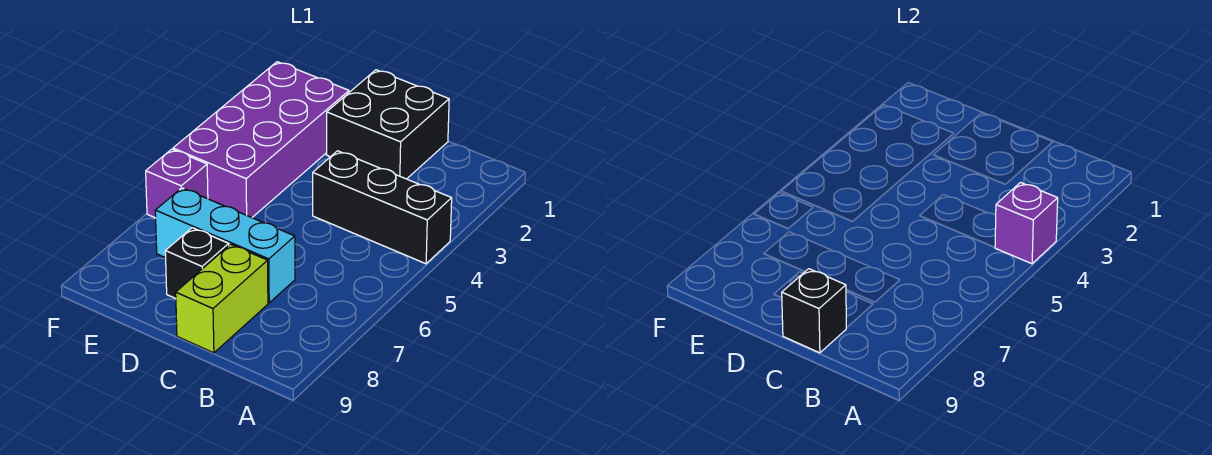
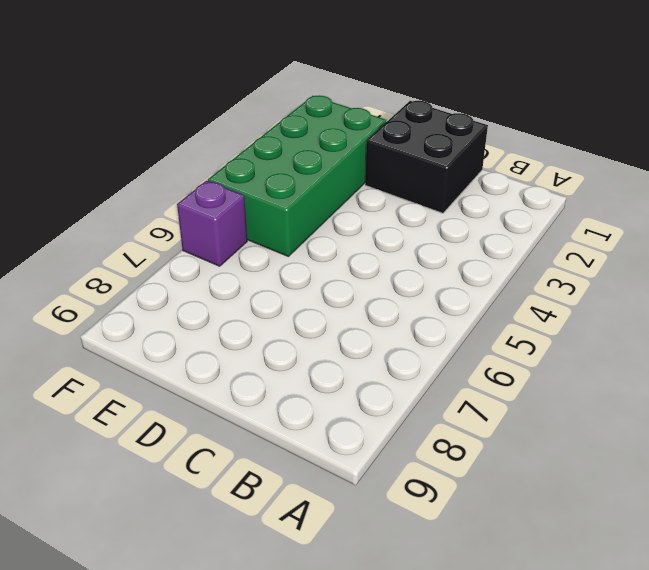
green 2x4 brick [208,95,386,256] -> purple 2x4 brick [173,62,349,218]
none -> black 1x3 brick [313,151,452,264]
none -> cyan 1x3 brick [155,188,295,303]

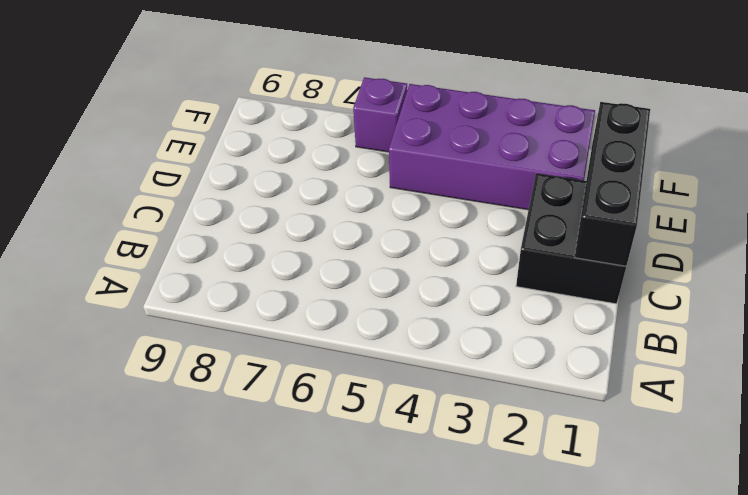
black 1x3 brick [575,102,650,266] -> black 1x3 brick moved to [313,151,452,264]
none -> cyan 1x3 brick [155,188,295,303]
none -> lime 1x2 brick [176,244,268,353]

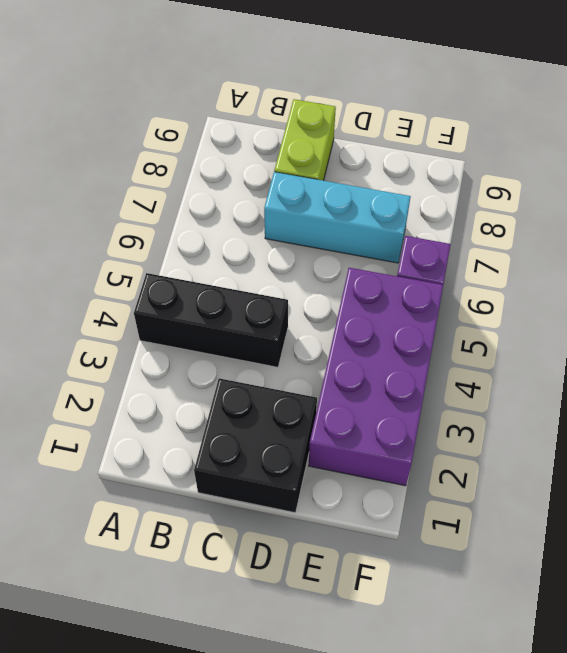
none -> black 1x1 brick [165,228,229,298]
none -> purple 1x1 brick [995,182,1058,264]

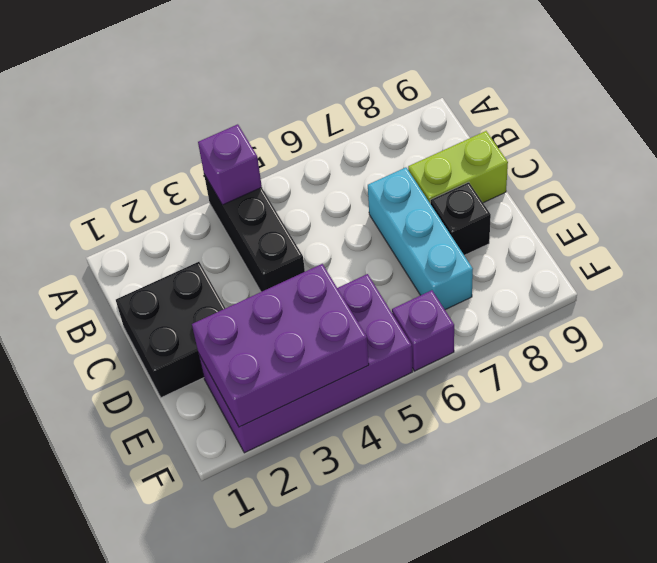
purple 2x3 brick [192,264,369,427] -> none
none -> black 1x1 brick [782,269,846,353]

